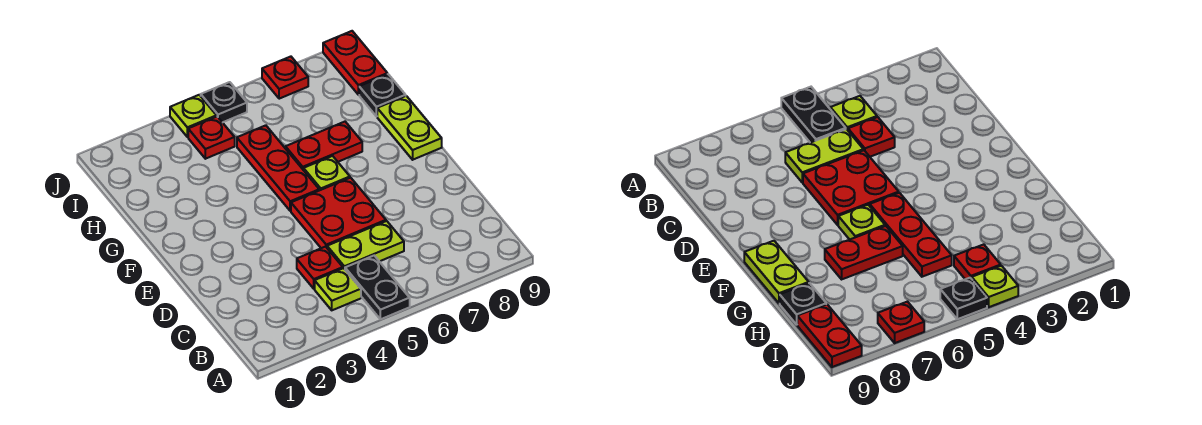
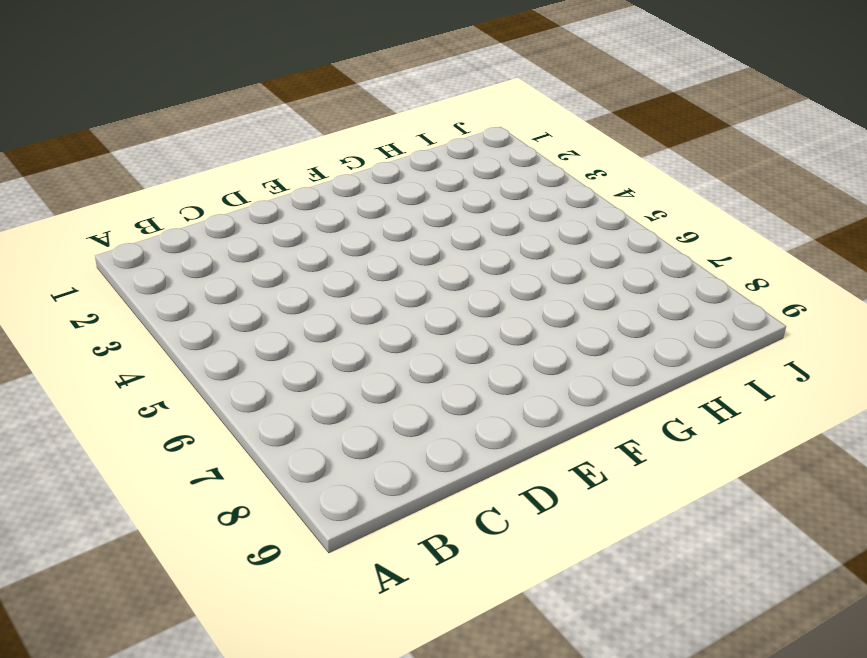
none -> black 1x2 plate [345,256,410,319]
none -> lime 1x1 plate [315,268,361,310]
none -> red 1x1 plate [297,247,343,289]

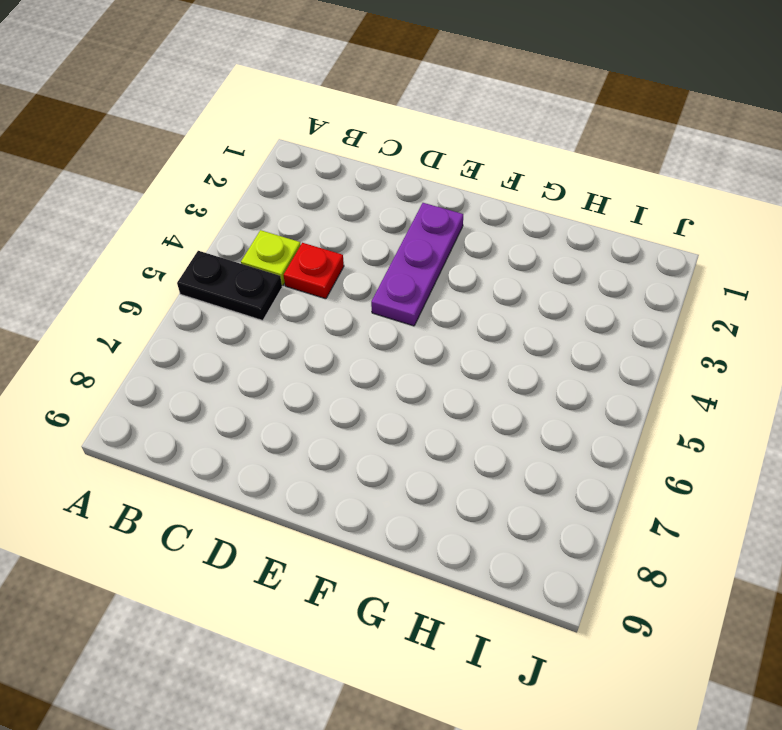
purple 1x3 plate [371,203,463,326] -> none
none -> lime 1x2 plate [327,221,404,269]
none -> red 2x2 plate [291,178,386,248]
none -> red 1x3 plate [237,125,319,211]

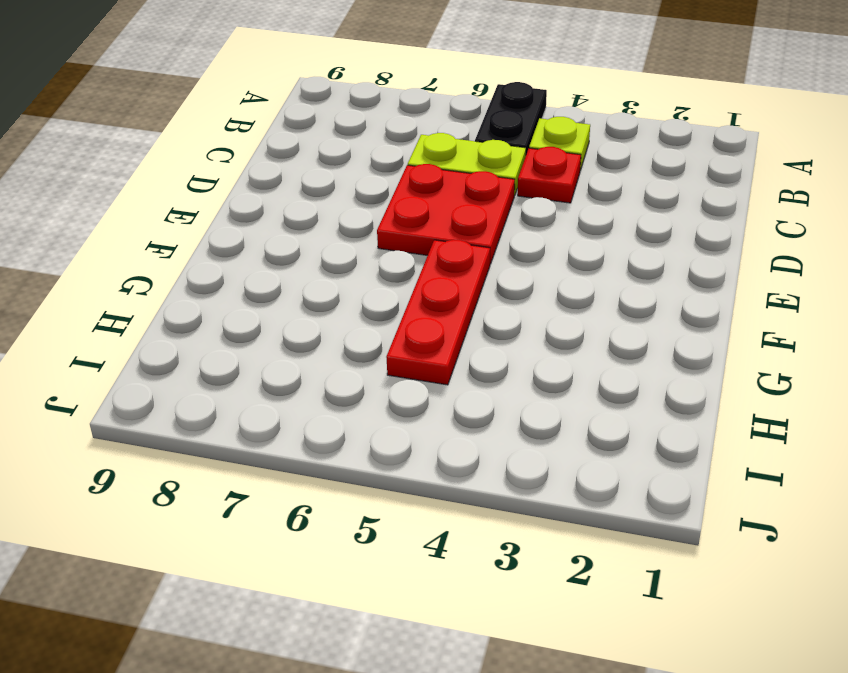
none -> lime 1x1 plate [304,156,350,190]
none -> lime 1x2 plate [377,96,442,160]
none -> red 1x2 plate [286,122,362,170]

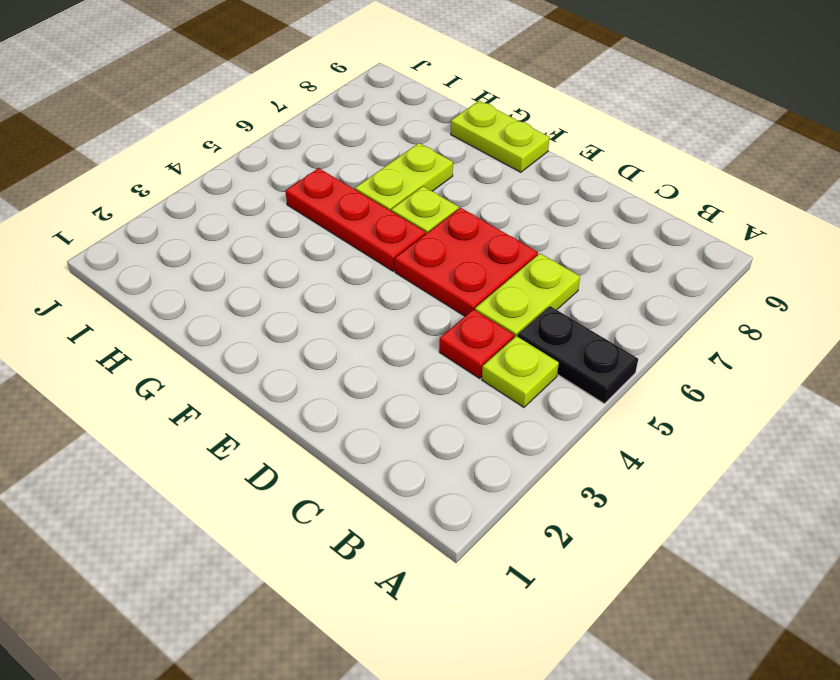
lime 1x2 plate [355,143,453,211] -> red 1x2 plate [286,122,362,170]
none -> black 1x1 plate [359,74,406,116]
none -> red 1x1 plate [188,117,235,159]
none -> red 1x2 plate [323,31,387,95]

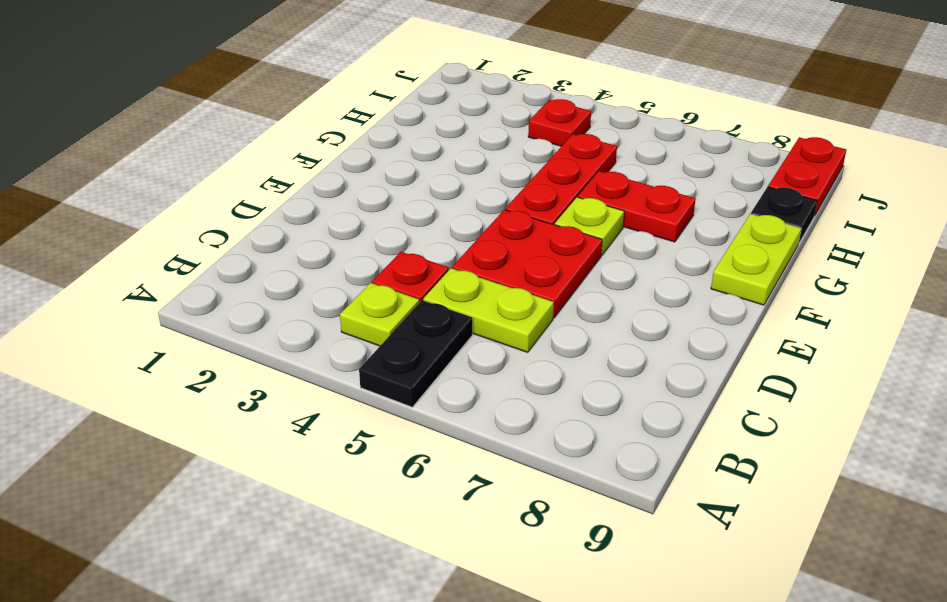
none -> lime 1x1 plate [170,95,216,137]
none -> black 1x1 plate [201,82,247,122]
none -> red 1x1 plate [262,57,308,99]

